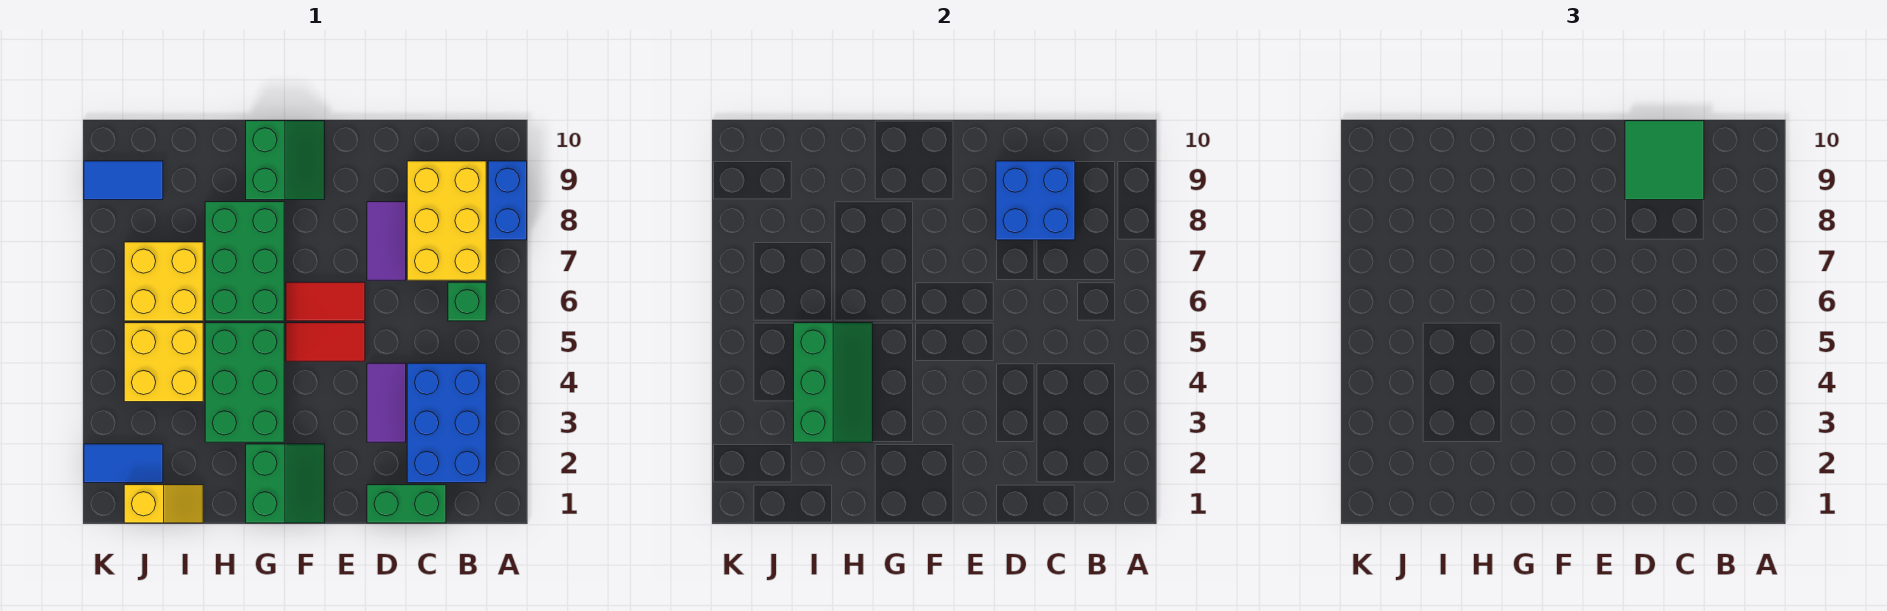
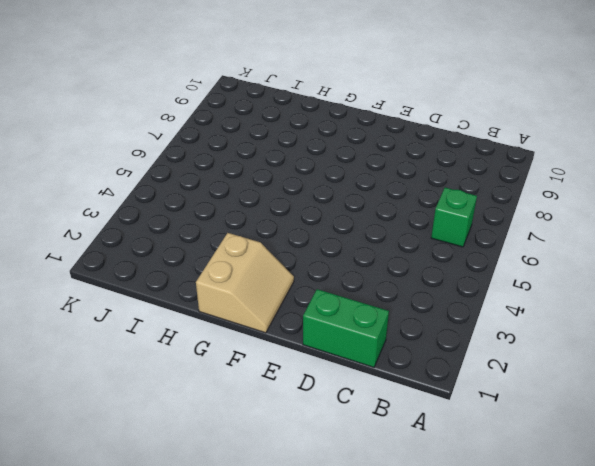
tan 2x2 slope [196,233,294,333] -> green 2x2 slope [246,444,325,523]
none -> blue 1x2 brick [488,161,527,240]
none -> blue 2x3 brick [407,363,486,483]
none -> yellow 2x3 brick [407,161,486,280]

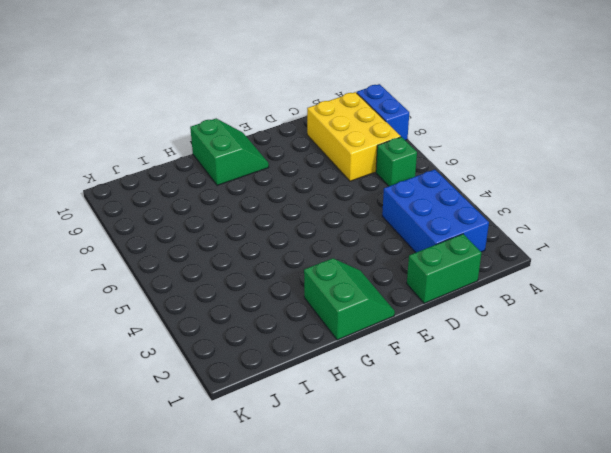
none -> purple 1x2 tile [367,363,406,442]
none -> purple 1x2 tile [367,202,406,280]
none -> red 1x2 tile [286,323,365,361]

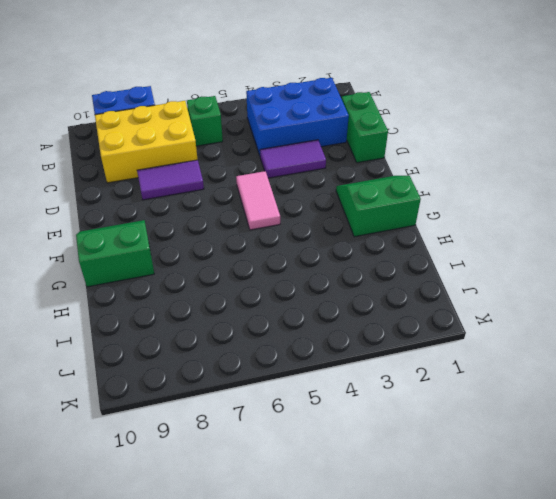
pink 1x2 tile [236,171,280,230] -> red 1x2 tile [286,323,365,361]
none -> red 1x2 tile [286,282,365,321]
none -> green 2x3 brick [205,323,284,442]
none -> green 2x3 brick [205,202,284,321]

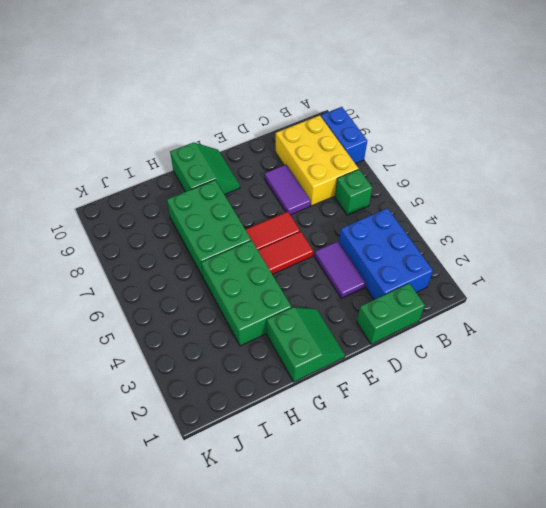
none -> yellow 1x2 slope [124,485,203,523]
none -> yellow 2x2 brick [124,323,203,402]
none -> yellow 2x2 brick [124,242,203,321]

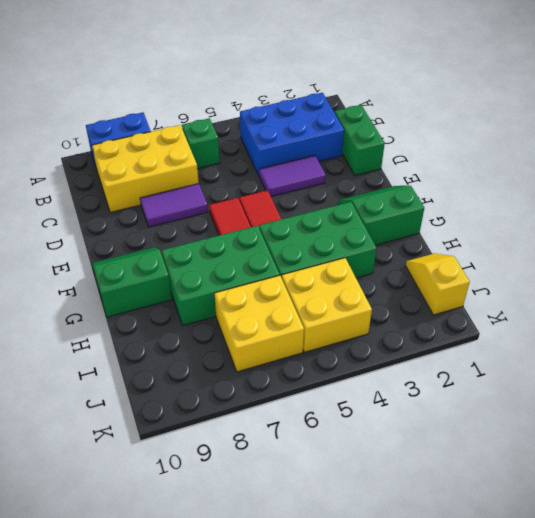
none -> blue 1x2 tile [84,444,163,483]
none -> blue 1x2 tile [84,161,163,200]
none -> blue 2x2 brick [996,161,1075,240]

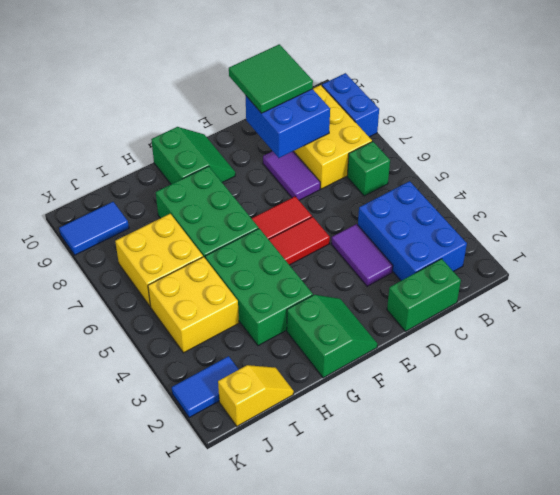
none -> green 2x3 slope [794,323,873,442]

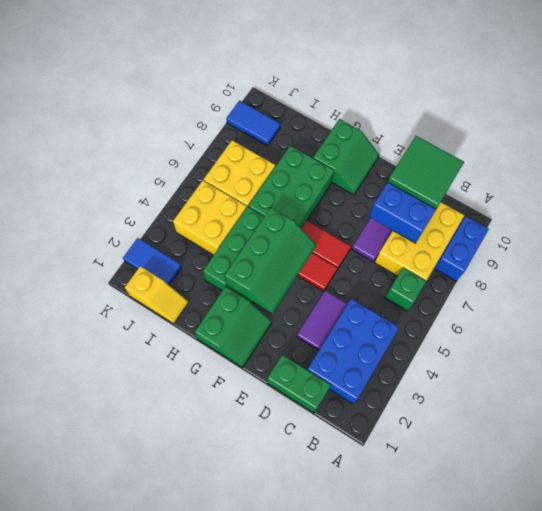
green 2x3 slope [224,208,316,313] -> green 2x3 slope moved to [794,323,873,442]

